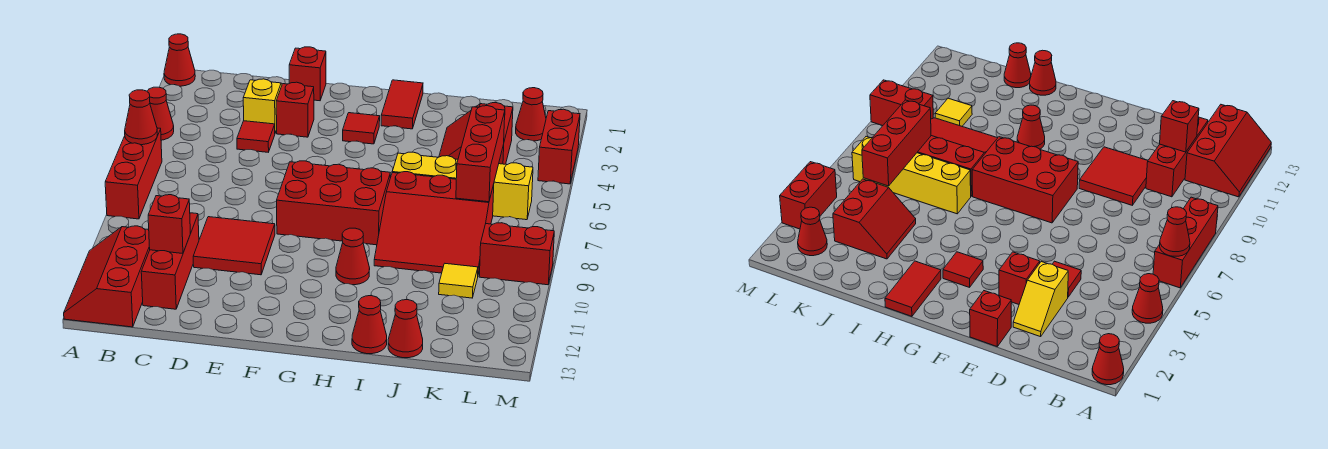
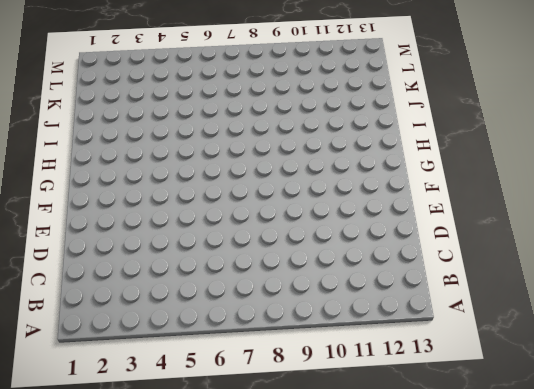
none -> red 1x1 cone [164,34,195,86]
none -> red 1x1 cone [147,87,174,140]
none -> red 1x3 brick [105,128,162,219]

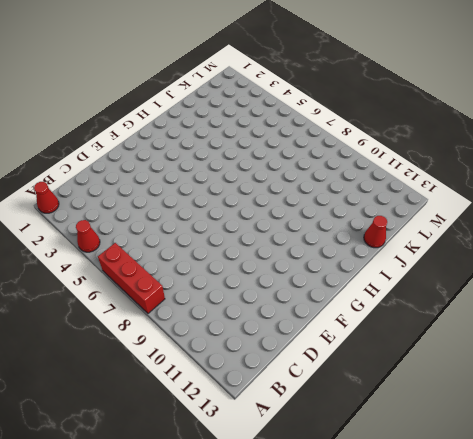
none -> red 2x3 slope [64,226,150,327]
none -> red 1x3 brick [141,213,199,309]
none -> yellow 1x2 slope [243,79,282,133]

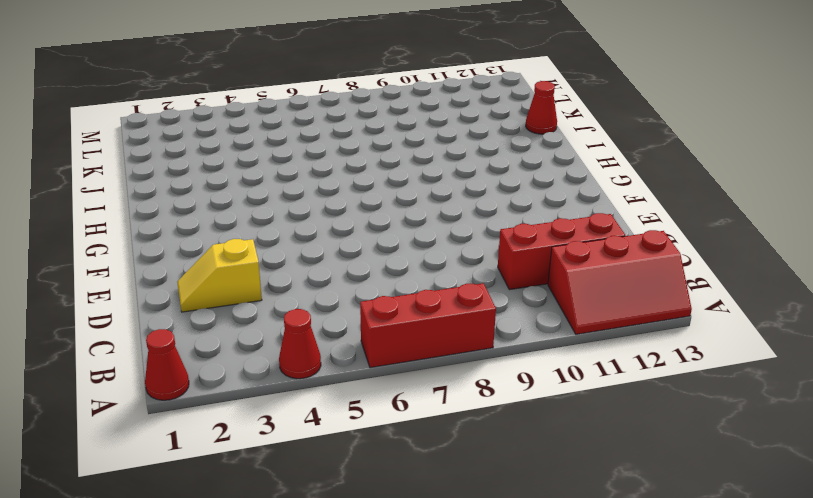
none -> red 1x1 tile [237,121,275,152]
none -> red 2x2 tile [193,217,275,275]
none -> red 1x1 brick [289,47,326,101]

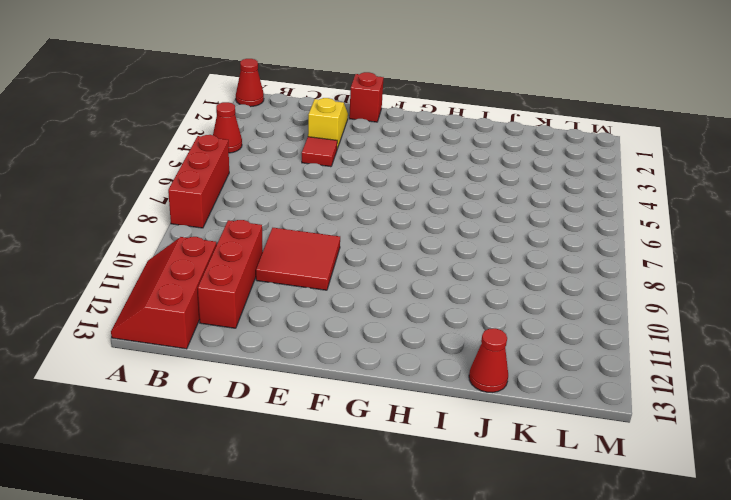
none -> red 1x1 brick [276,82,314,137]
none -> red 2x3 brick [277,161,390,245]
none -> red 1x1 tile [343,113,380,144]

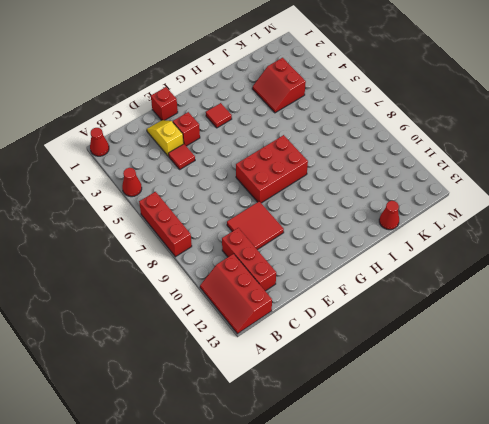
none -> red 1x2 tile [381,80,423,129]
none -> red 1x1 cone [336,228,370,285]
none -> yellow 1x4 brick [392,152,533,220]

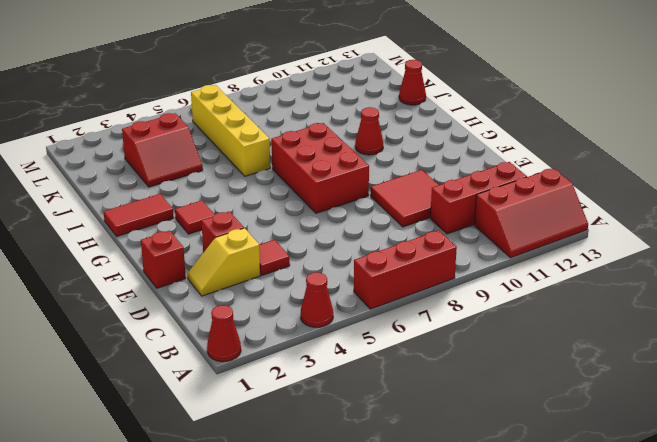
none -> red 3x3 slope [374,172,494,274]
none -> red 1x1 cone [352,296,387,354]
none -> yellow 1x1 tile [439,264,478,298]

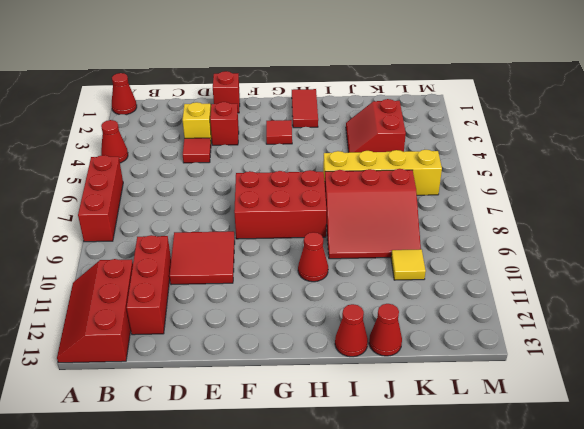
none -> red 1x1 cone [516,88,546,141]
none -> red 1x2 brick [479,223,554,285]
none -> red 1x2 brick [538,109,580,184]

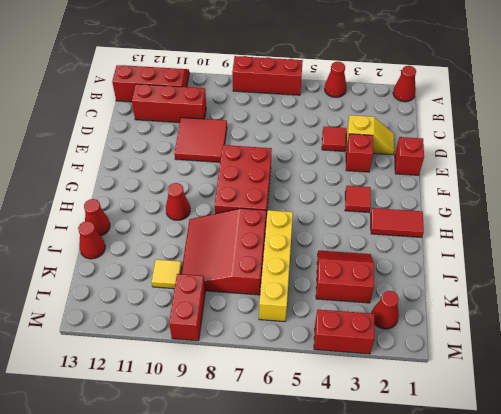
none -> red 1x1 cone [125,90,157,145]
none -> red 1x1 brick [148,195,190,253]
none -> red 1x3 brick [456,106,505,202]

